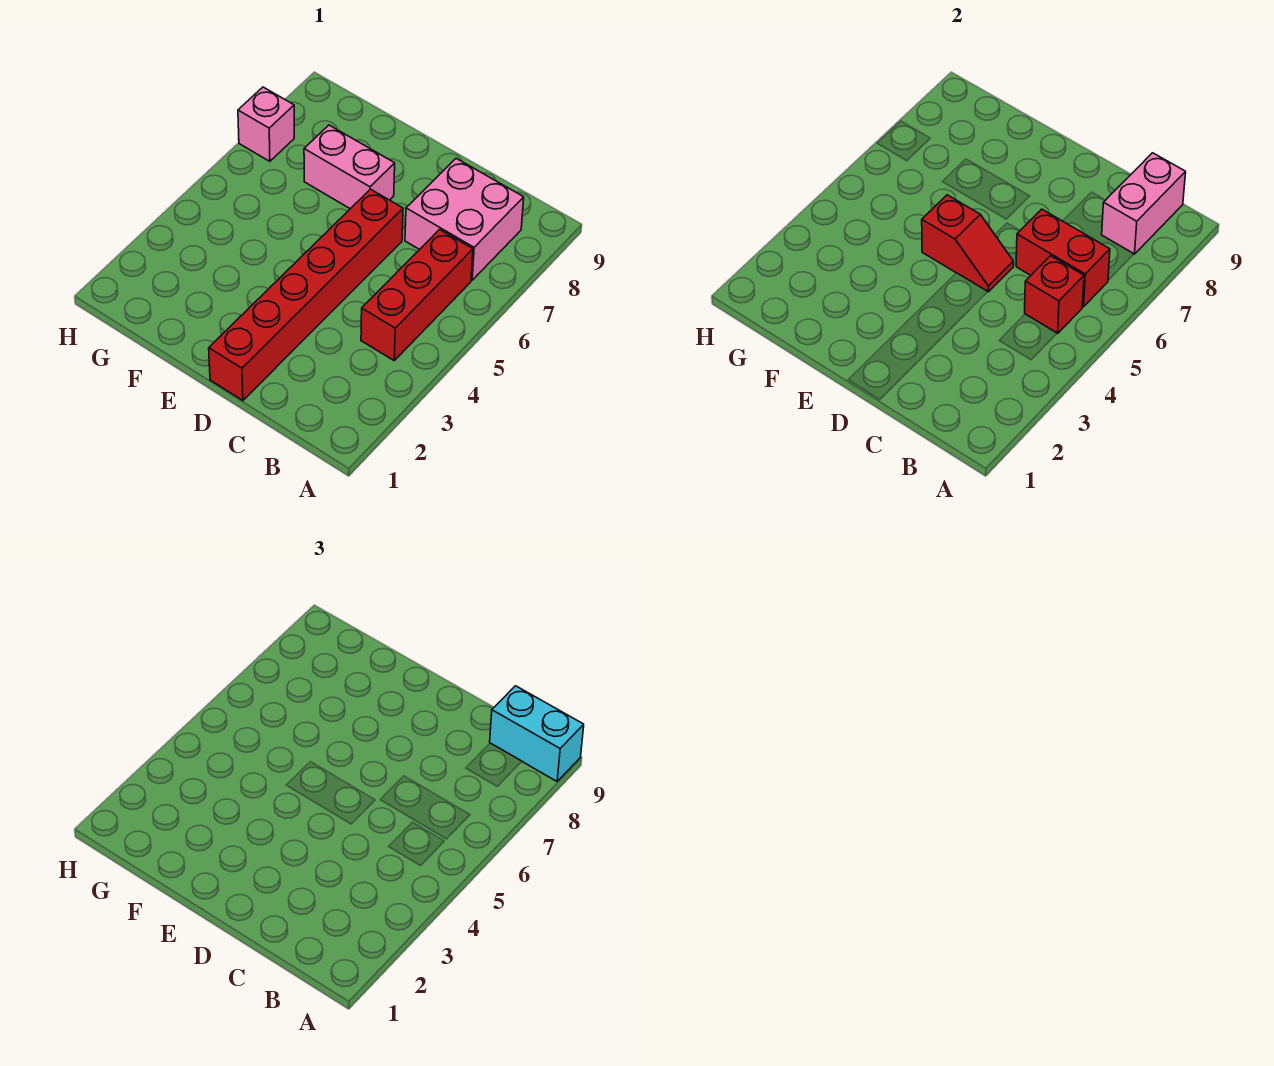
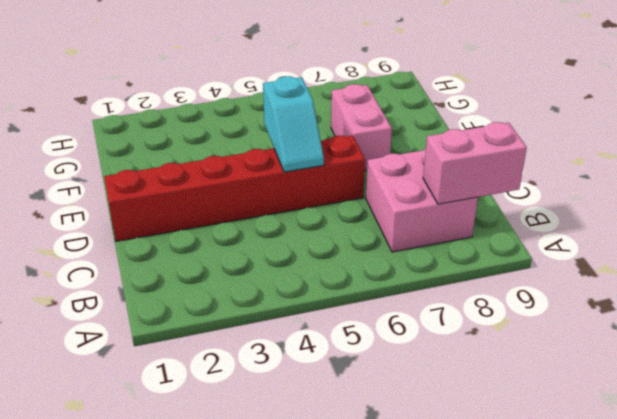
cyan 1x2 slope [263,76,324,172] -> red 1x2 slope [922,195,1013,292]
none -> red 1x3 brick [361,230,473,360]
none -> pink 1x1 brick [238,87,294,161]

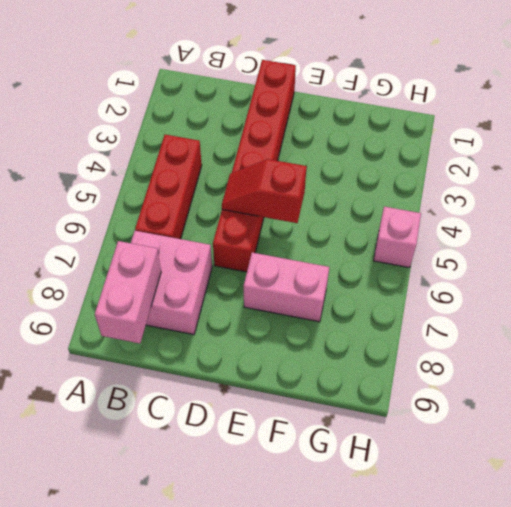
pink 1x1 brick [374,207,421,268] -> pink 1x1 brick moved to [238,87,294,161]
none -> red 1x1 brick [1025,256,1084,333]
none -> red 1x2 brick [1016,209,1110,307]

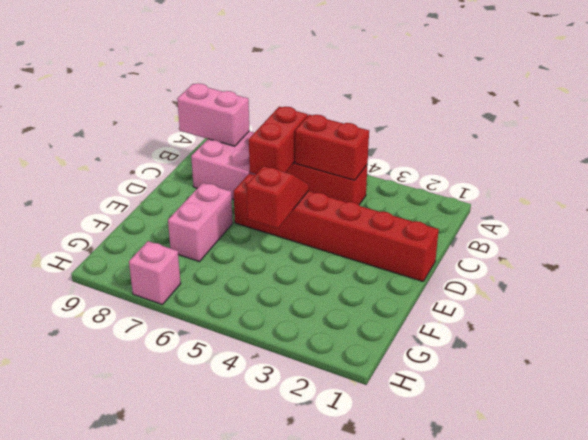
red 1x2 brick [295,115,369,180] -> red 1x1 brick [1025,256,1084,333]
none -> cyan 1x2 brick [490,686,584,781]

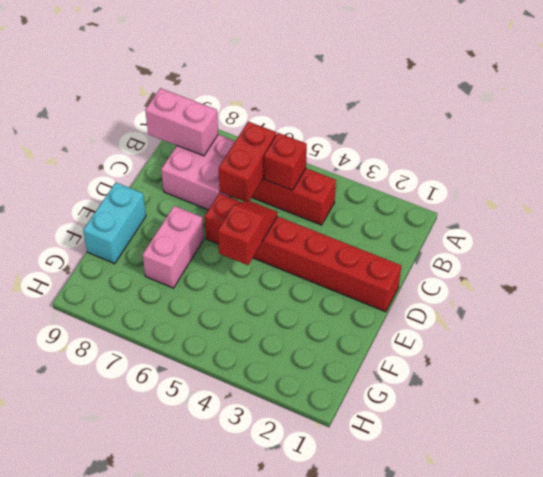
cyan 1x2 brick [83,183,146,264] -> cyan 1x2 brick moved to [490,686,584,781]
none -> pink 1x1 brick [238,87,294,161]

